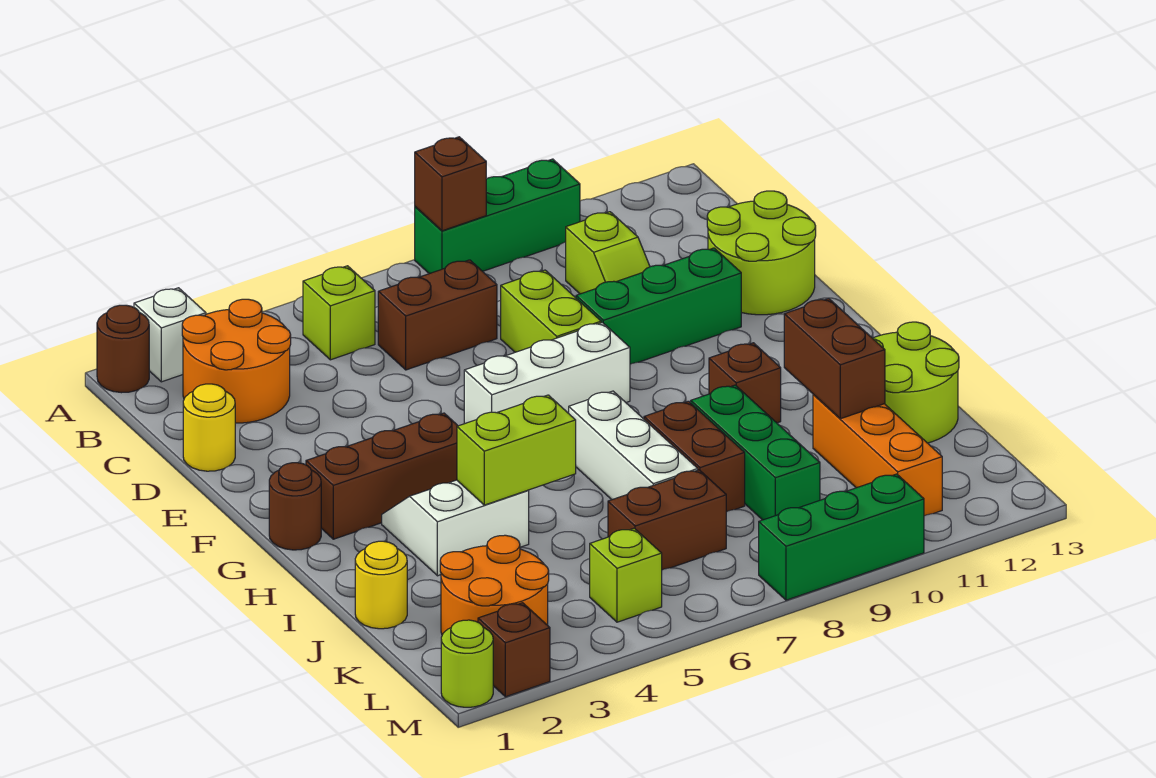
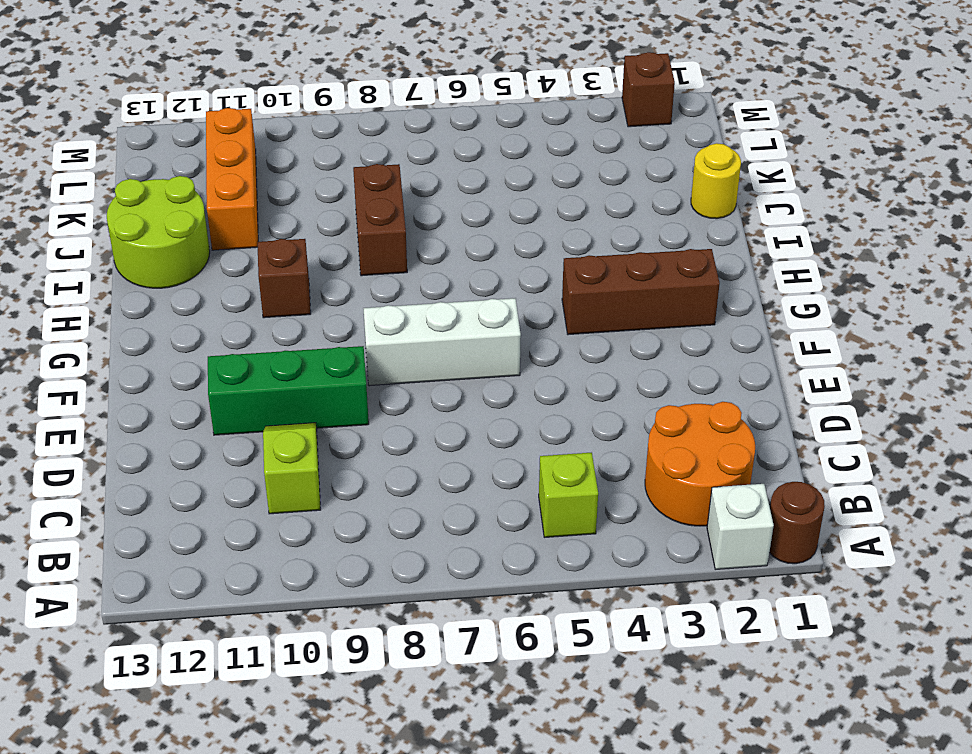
none -> green 1x3 brick [415,159,580,274]
none -> brown 1x2 brick [378,260,497,370]
none -> yellow 1x1 round brick [183,384,235,471]
none -> lime 1x2 brick [501,270,601,352]

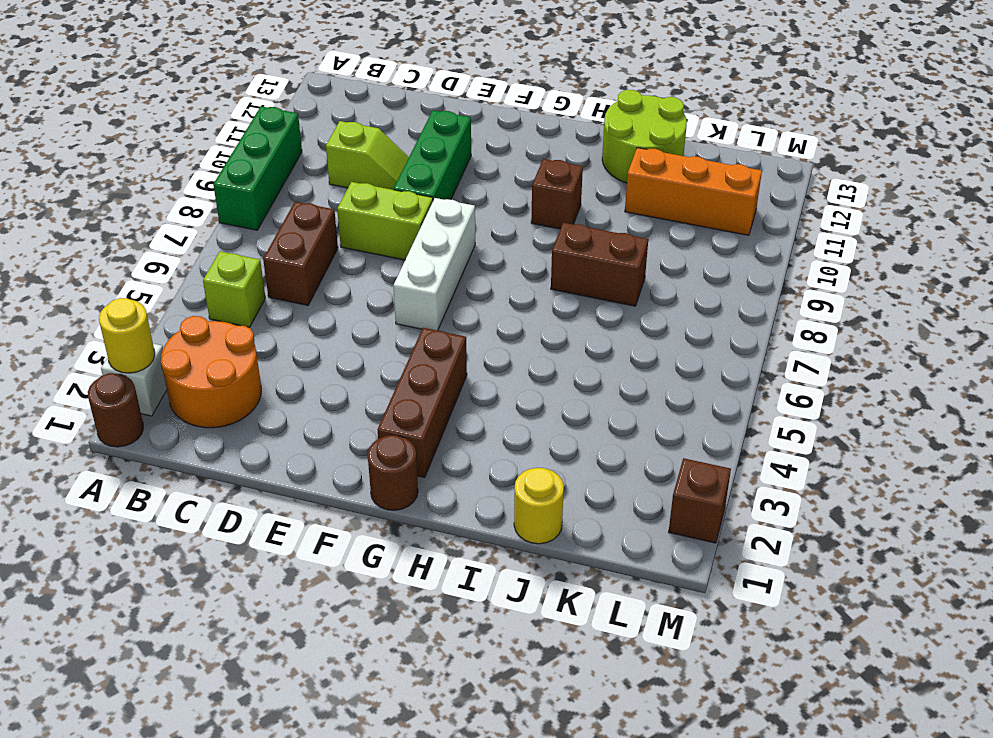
yellow 1x1 round brick [99,298,155,373] -> yellow 1x1 round brick moved to [183,384,235,471]
none -> lime 2x2 round brick [707,191,816,315]
none -> white 2x2 slope [382,480,529,576]
none -> white 1x3 brick [569,391,698,500]
none -> green 1x3 brick [691,385,820,520]

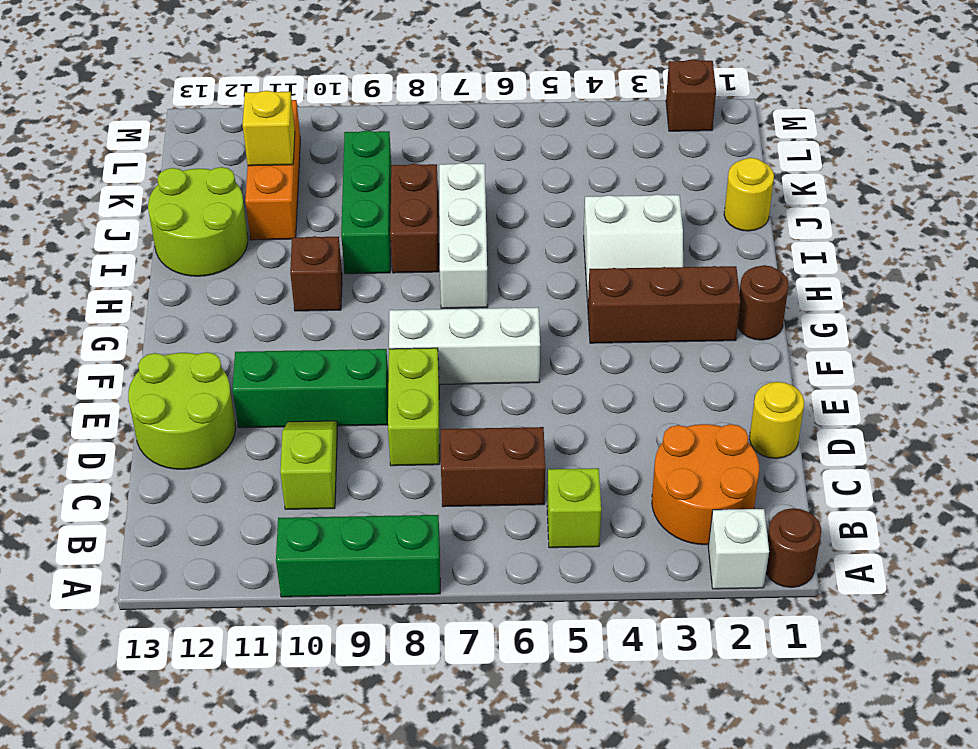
yellow 1x1 brick [243,91,295,166] -> none
none -> orange 2x2 round brick [440,535,549,635]
none -> brown 1x2 brick [608,470,726,570]
none -> lime 1x1 brick [590,528,662,622]
none -> lime 1x1 round brick [441,620,493,707]

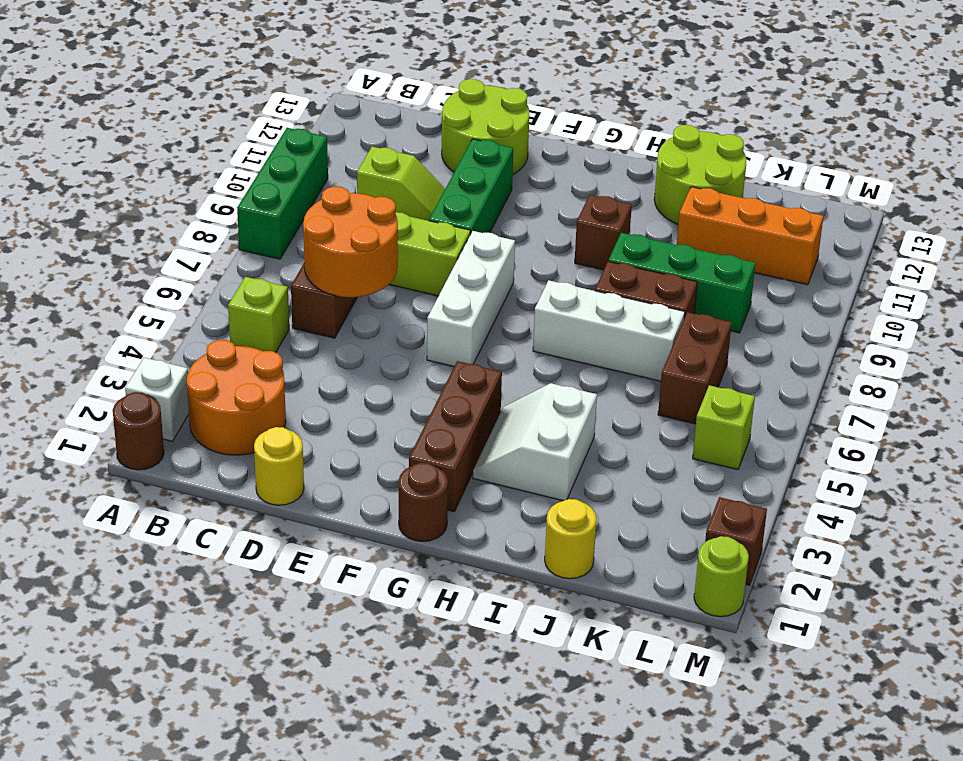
orange 2x2 round brick [303,187,398,297] -> orange 2x2 round brick moved to [440,535,549,635]
none -> green 1x3 brick [759,474,924,600]
none -> brown 1x1 brick [415,137,486,231]
none -> lime 1x2 brick [457,395,576,505]
none -> brown 1x2 brick [784,299,885,419]

